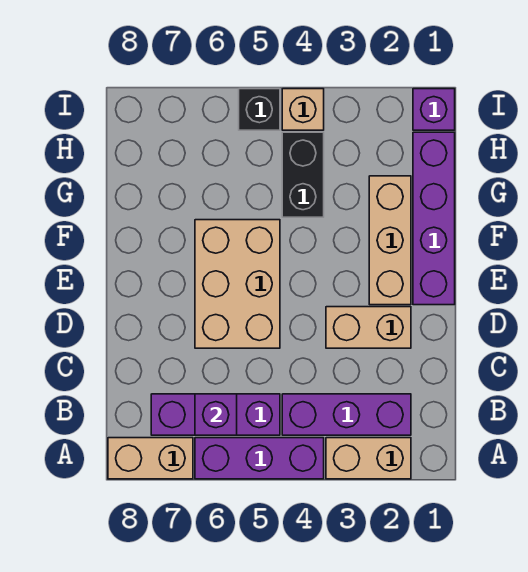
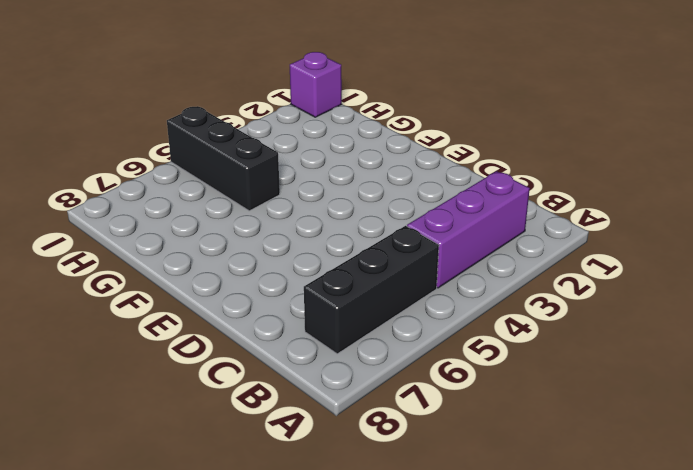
black 1x3 brick [304,226,439,354] -> purple 1x3 brick [151,394,280,435]
black 1x3 brick [167,106,280,211] -> black 1x1 brick [239,89,280,130]
none -> tan 1x2 brick [326,438,411,479]
none -> purple 1x3 brick [195,438,324,479]
none -> tan 1x2 brick [108,438,193,479]

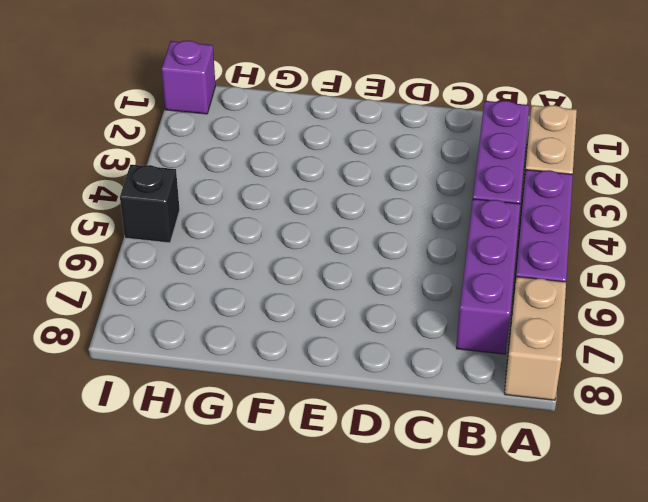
none -> tan 1x2 brick [326,307,411,348]
none -> tan 2x3 brick [195,220,280,348]
none -> purple 1x4 brick [413,132,455,305]

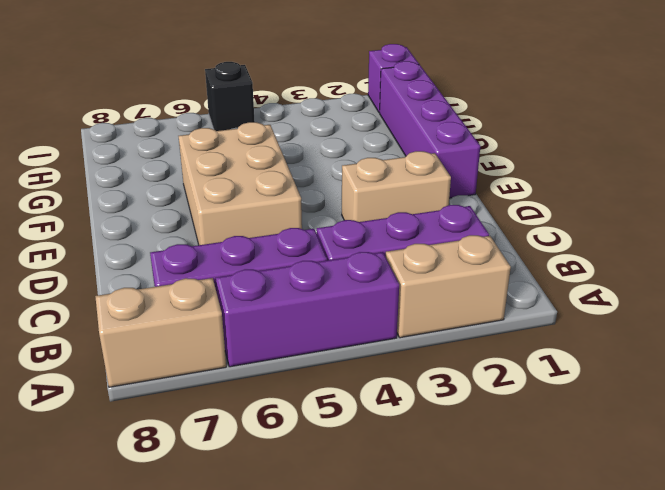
none -> tan 1x3 brick [369,176,411,305]
none -> black 1x2 brick [282,132,324,217]
none -> tan 1x1 brick [282,89,324,130]

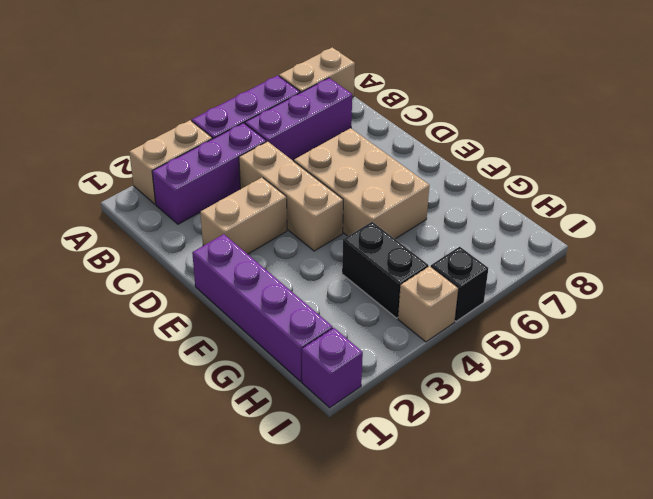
tan 1x3 brick [239,141,343,251] -> tan 1x3 brick moved to [369,176,411,305]
none -> purple 1x1 brick [195,394,237,435]

